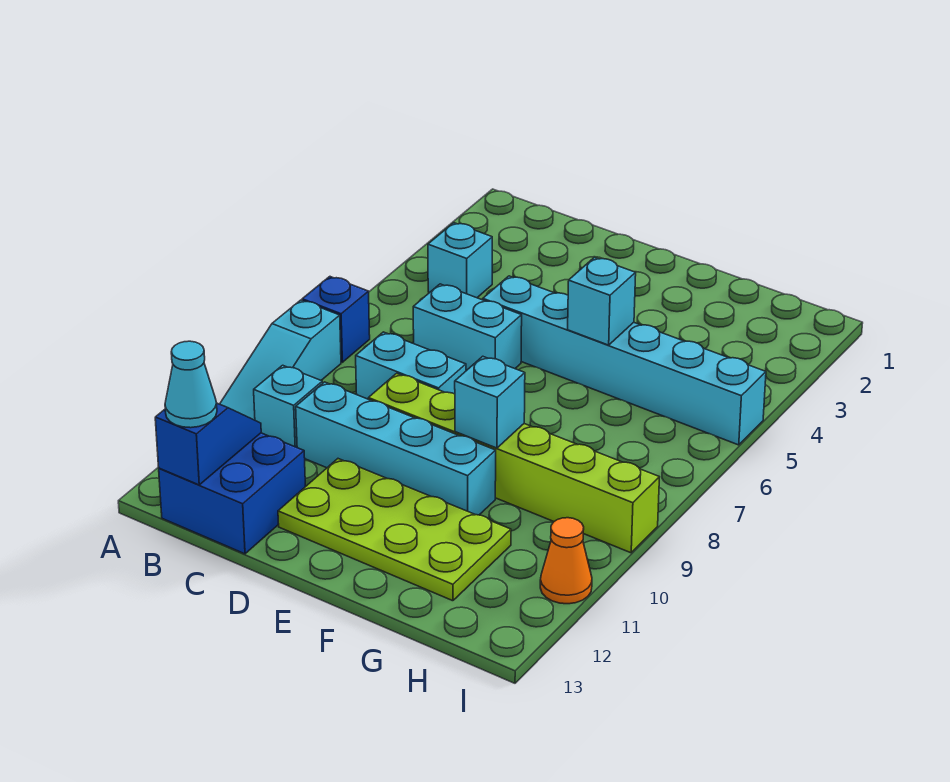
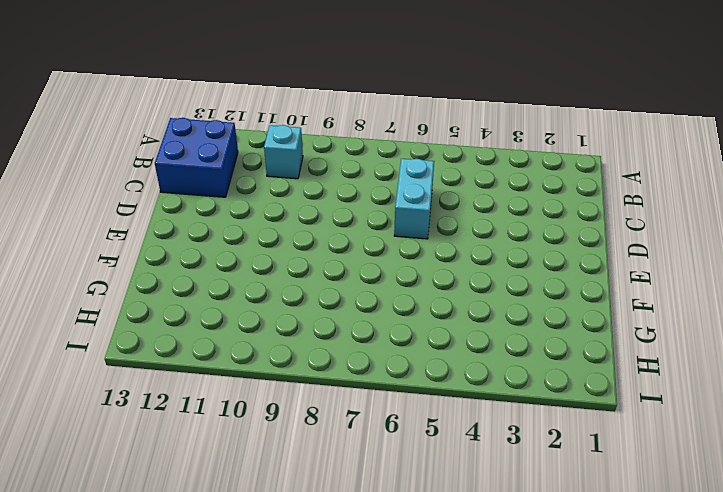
none -> blue 1x1 brick [302,277,370,362]
none -> cyan 1x3 slope [220,300,341,420]
none -> cyan 1x1 brick [428,223,492,298]

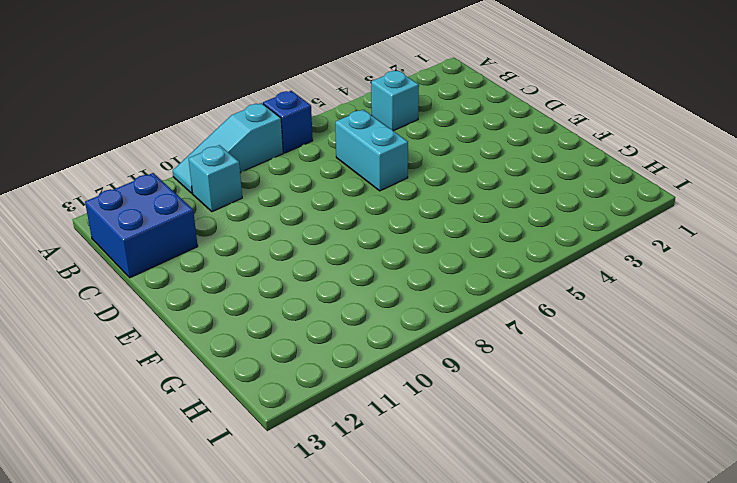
none -> cyan 1x2 brick [356,332,466,399]
none -> cyan 1x4 brick [296,382,496,515]
none -> cyan 1x6 brick [483,276,766,445]

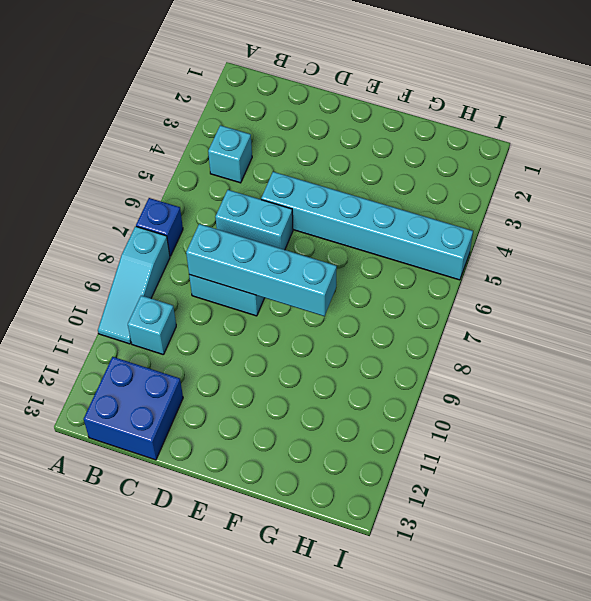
cyan 1x4 brick [186,224,337,316] -> cyan 1x4 brick moved to [296,382,496,515]
none -> lime 1x6 brick [368,373,659,553]
none -> lime 2x4 plate [278,459,511,601]
none -> orange 1x1 cone [540,518,592,604]

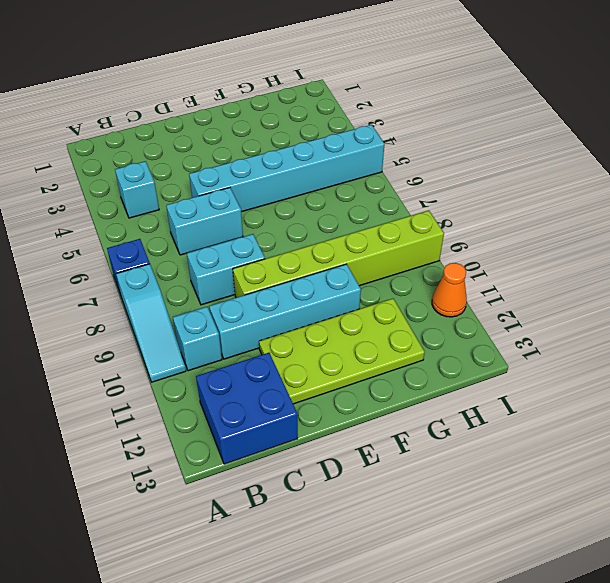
none -> blue 1x2 slope [155,403,261,485]
none -> cyan 1x1 brick [568,257,636,345]
none -> cyan 1x1 brick [455,356,525,448]

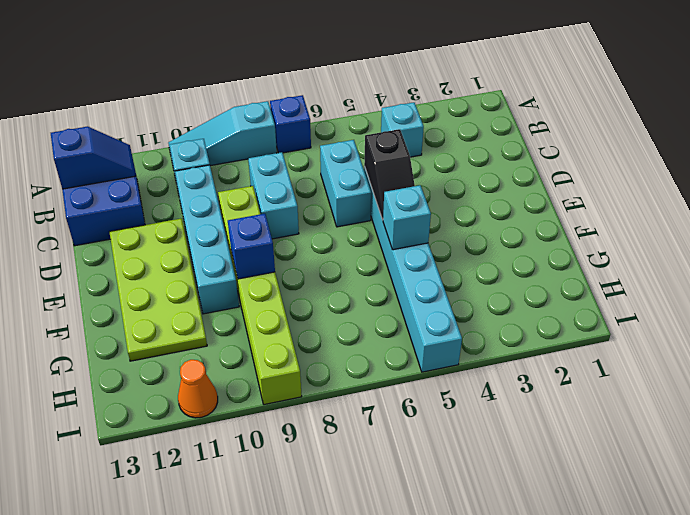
black 1x2 slope [364,129,415,220] -> none
blue 1x1 brick [228,214,275,279] -> cyan 1x1 brick [455,356,525,448]
none -> cyan 1x1 cone [165,341,217,428]

